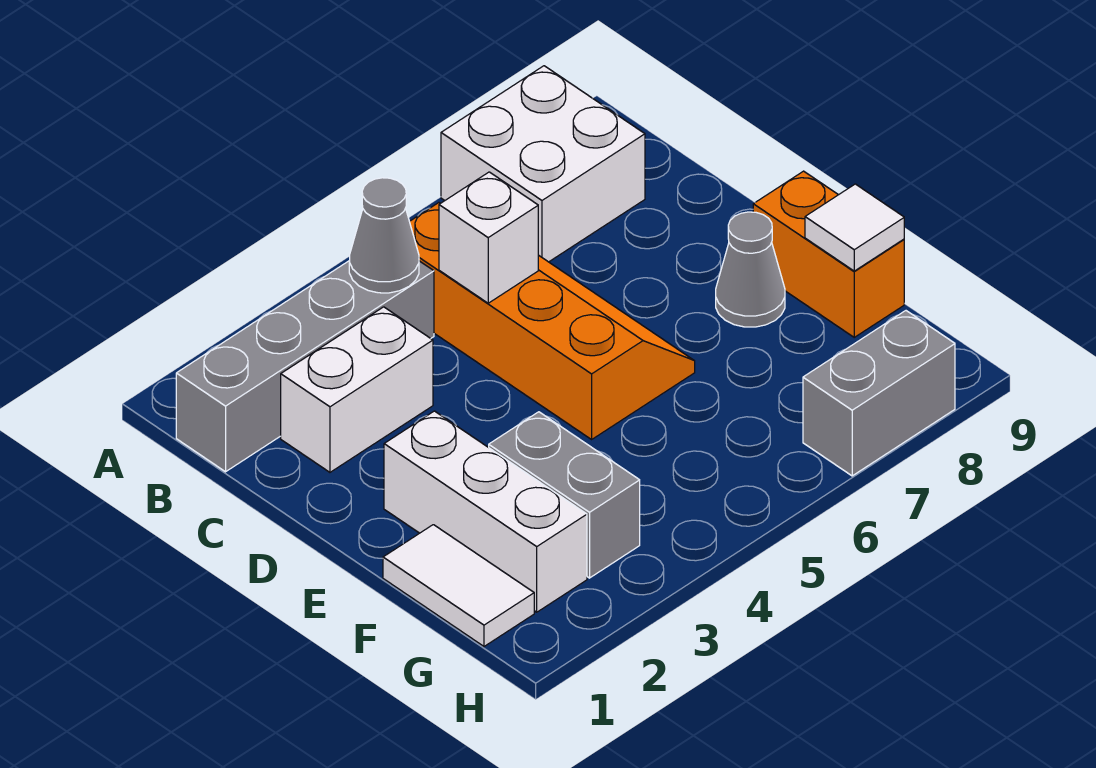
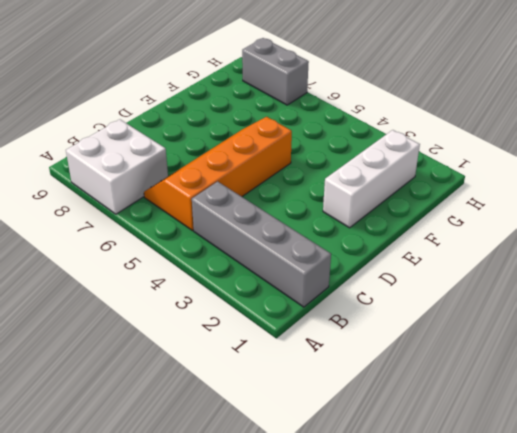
none -> white 1x2 brick [281,307,433,472]
none -> grey 1x1 cone [716,212,785,327]
none -> orange 1x2 brick [753,171,904,337]

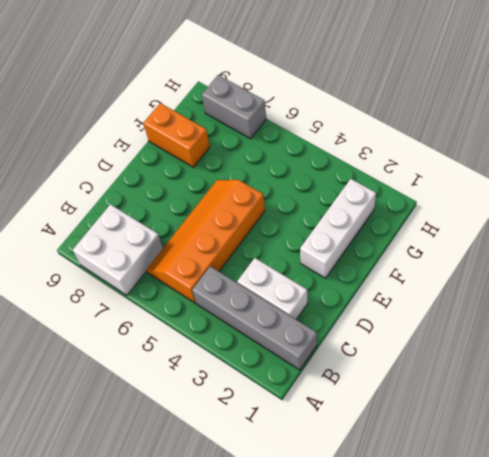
orange 1x2 brick [143,103,210,167] -> orange 1x2 brick turned to [753,171,904,337]
none -> grey 1x1 cone [716,212,785,327]
none -> white 1x2 tile [383,525,534,646]
none -> grey 1x2 brick [489,412,640,578]

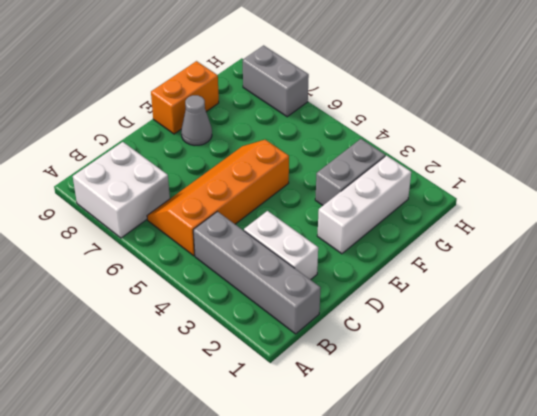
none -> white 1x2 tile [383,525,534,646]
none -> grey 1x1 cone [349,178,419,293]
none -> white 1x1 brick [439,172,538,303]

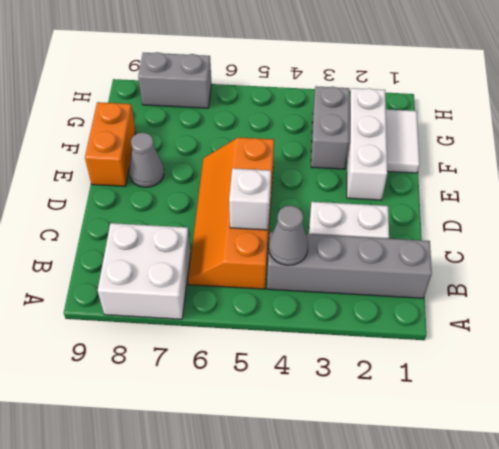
none -> white 1x1 tile [805,184,904,271]

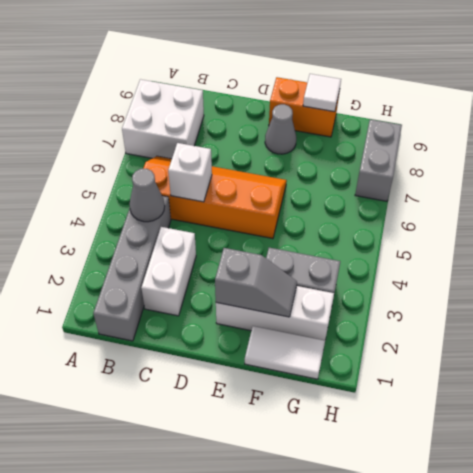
grey 1x2 slope [215,248,297,317] -> none

